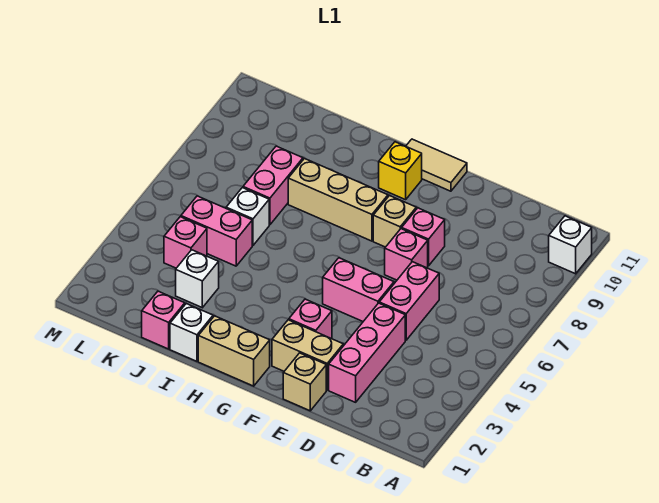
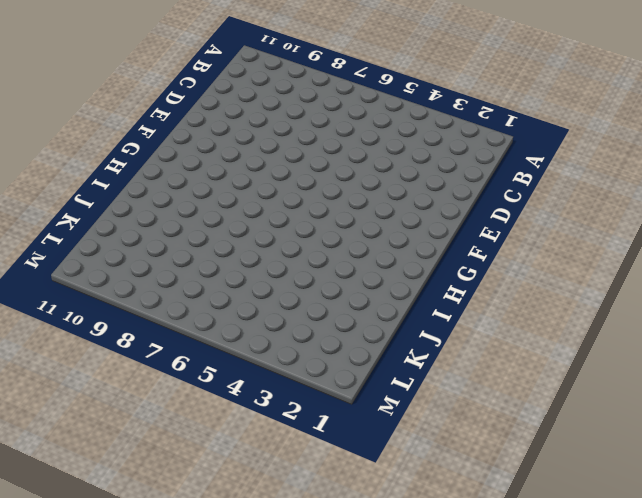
none -> white 1x1 brick [549,216,592,274]
none -> pink 1x3 brick [329,303,405,402]
none -> pink 1x2 brick [379,262,439,340]

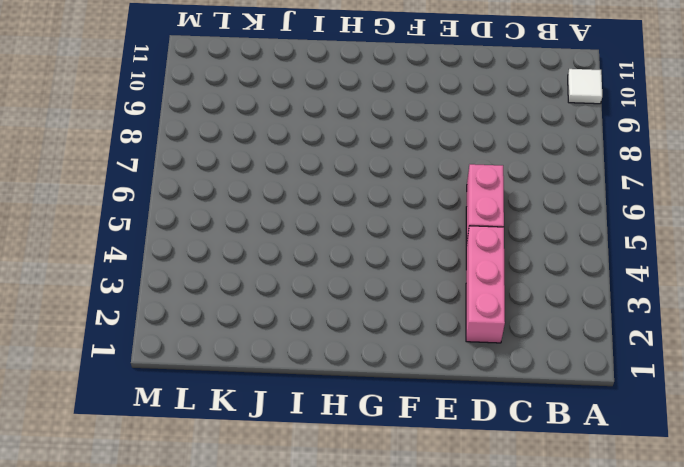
white 1x1 tile [568,69,602,104] -> white 1x1 brick [549,216,592,274]
none -> tan 1x1 brick [283,353,326,411]
none -> tan 1x2 brick [272,320,343,390]
none -> pink 1x2 brick [323,258,394,321]

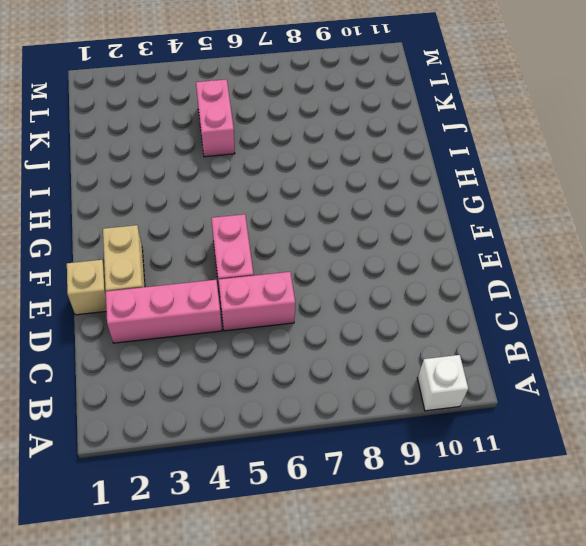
none -> pink 1x1 brick [385,229,428,280]
none -> pink 1x1 brick [402,208,445,266]
none -> pink 1x1 brick [289,299,332,338]

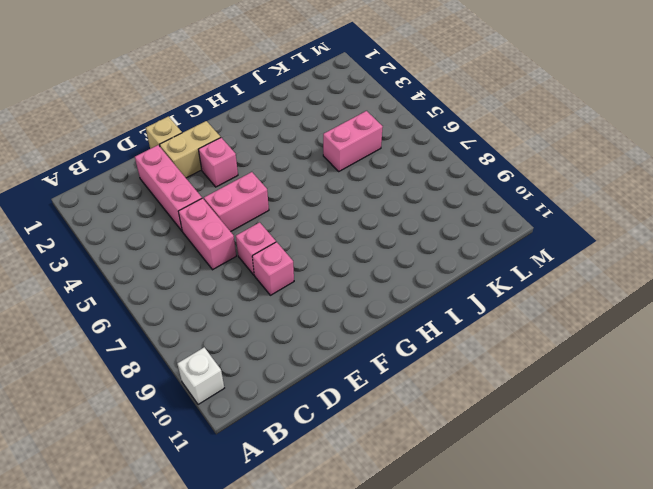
none -> tan 1x1 brick [373,196,416,247]
none -> tan 1x2 tile [406,139,467,191]
none -> tan 1x2 brick [198,316,270,386]

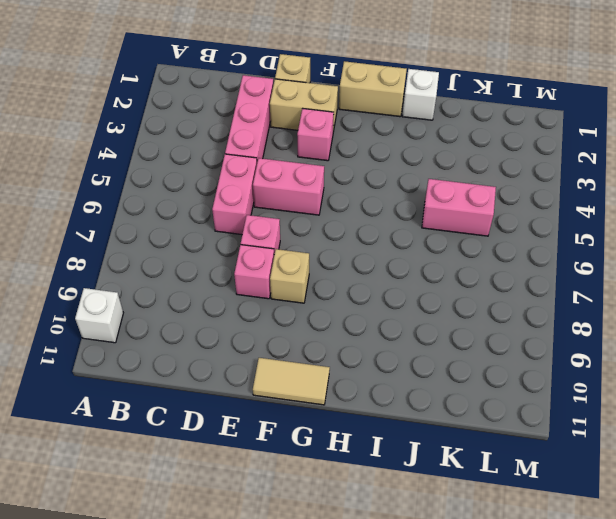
none -> tan 1x3 brick [288,159,388,241]
none -> yellow 1x1 brick [379,142,422,200]
none -> pink 1x1 brick [142,291,185,349]

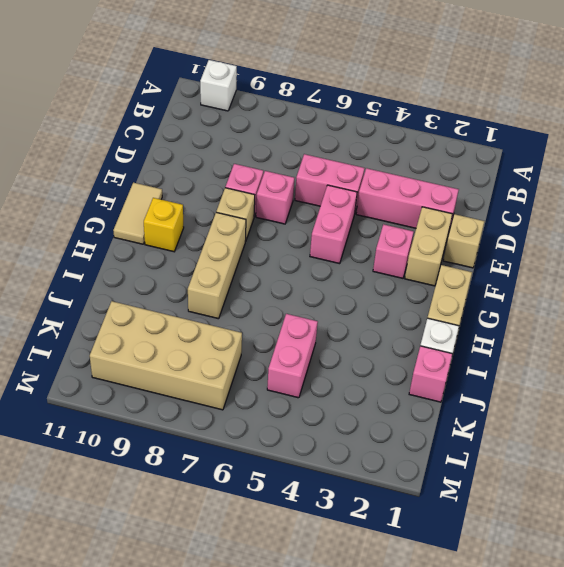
tan 2x4 brick [90,301,242,410] -> none
none -> white 1x1 brick [176,250,219,308]
none -> white 1x1 brick [226,188,269,245]
none -> pink 1x2 brick [243,146,303,225]

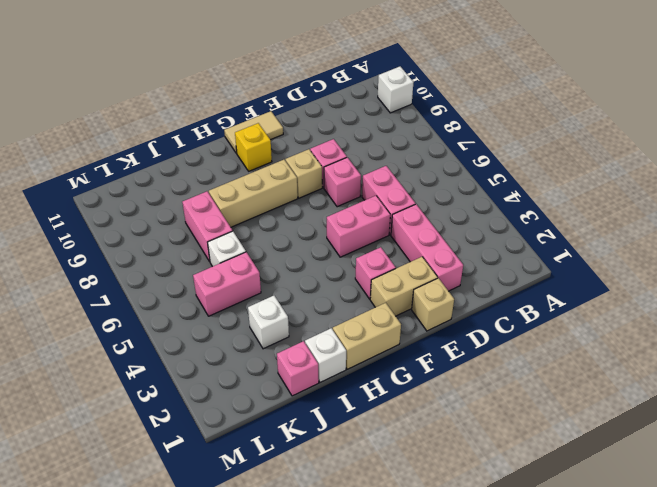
none -> pink 1x1 brick [164,217,207,268]

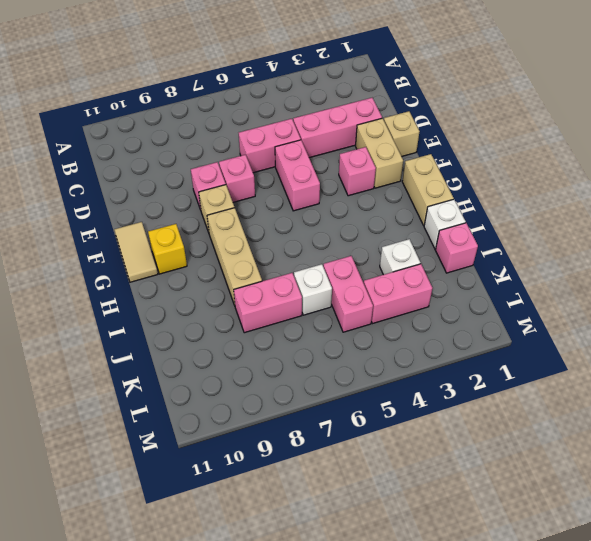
pink 1x2 brick [364,264,432,324] -> pink 1x1 brick [164,217,207,268]
none -> white 1x1 brick [549,216,592,274]

